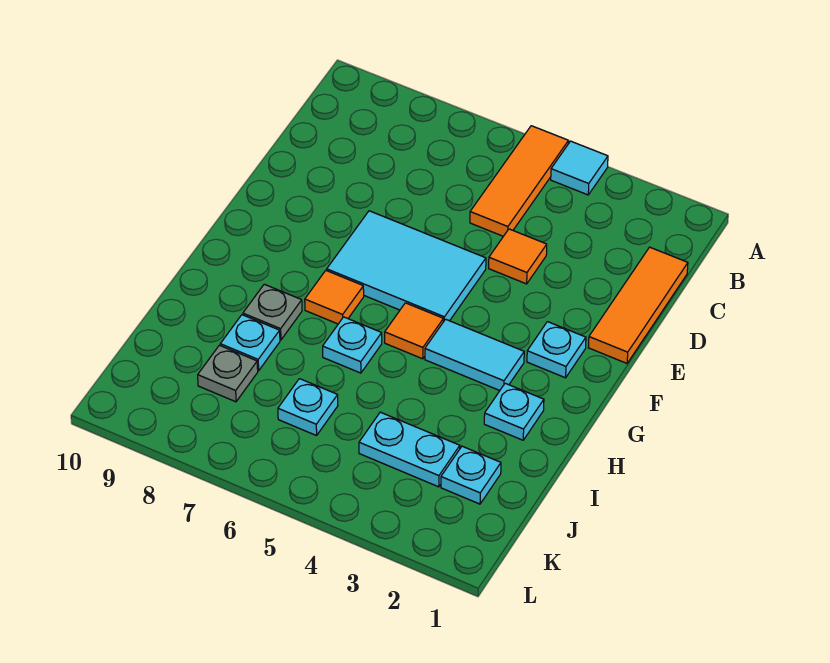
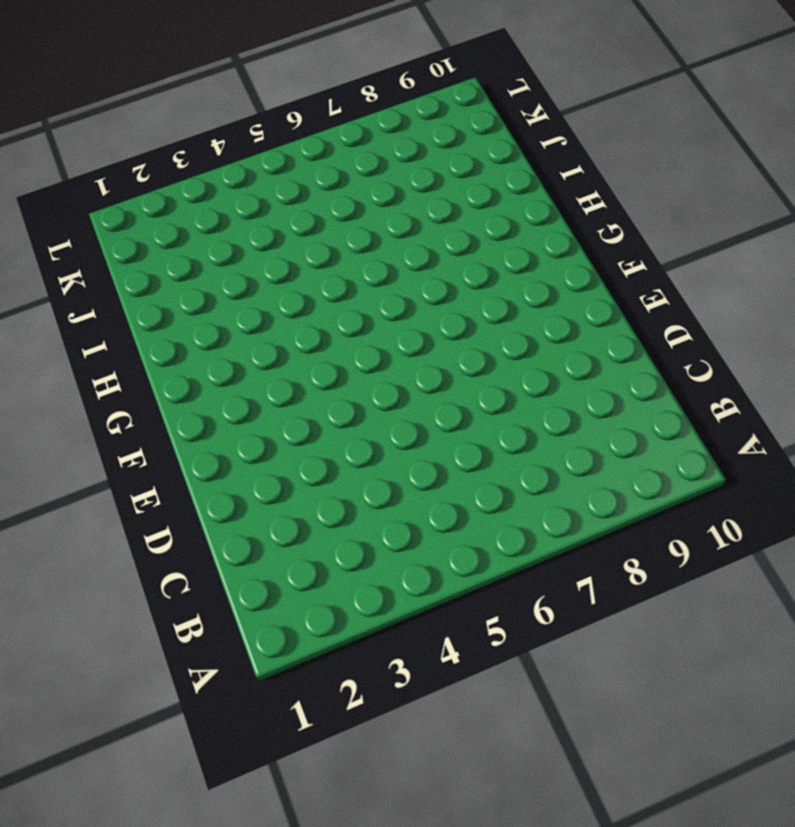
none -> cyan 1x1 tile [551,141,608,195]
none -> orange 1x3 tile [470,126,569,236]
none -> orange 1x3 tile [588,247,688,363]

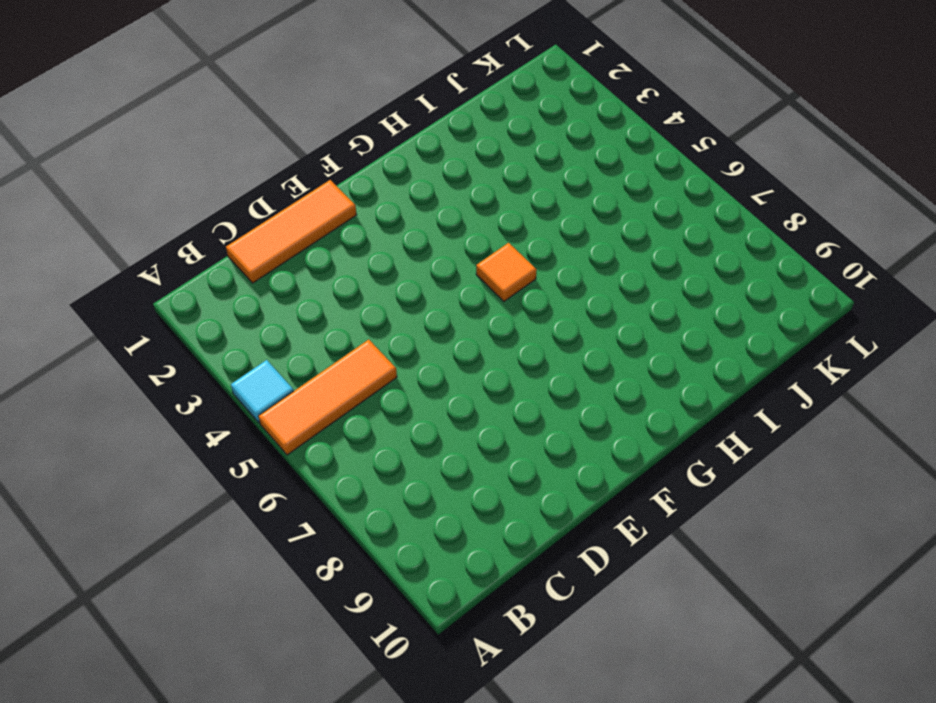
none -> orange 1x1 tile [489,229,547,284]
none -> cyan 2x3 tile [327,211,486,322]
none -> cyan 1x1 plate [527,322,586,378]

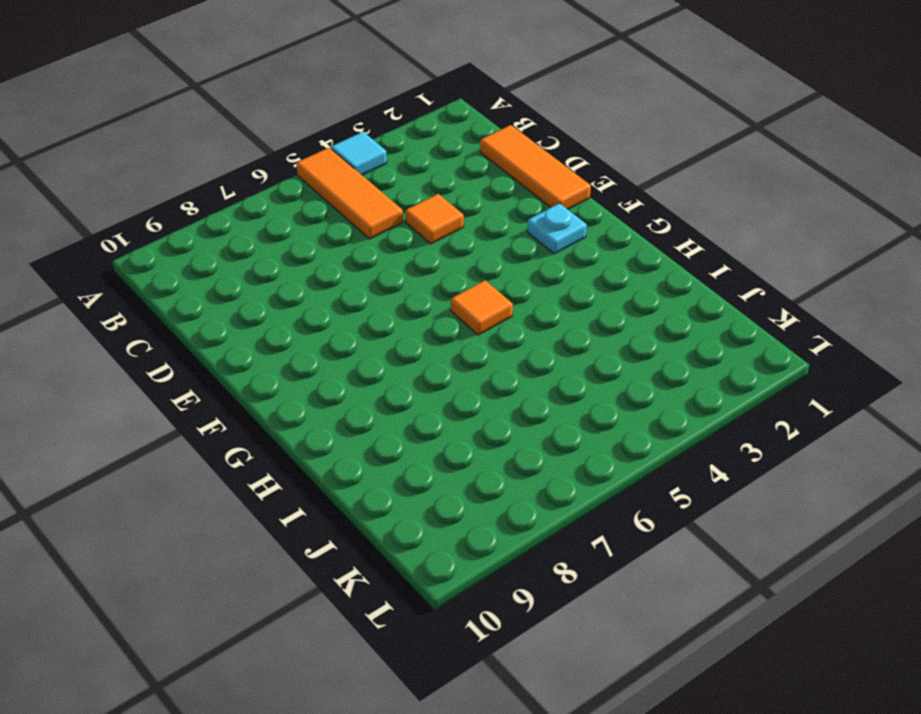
none -> cyan 2x3 tile [327,211,486,322]
none -> cyan 1x2 tile [425,319,524,391]
none -> orange 1x1 tile [305,270,364,324]

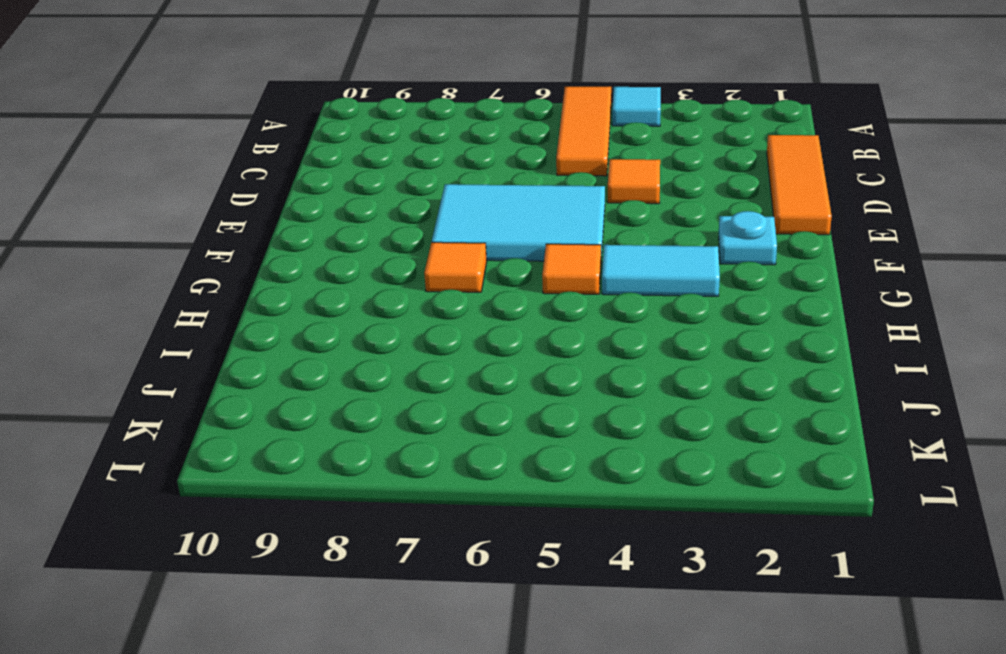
none -> cyan 1x1 plate [484,383,544,440]
none -> cyan 1x1 plate [323,317,382,373]
none -> grey 1x1 plate [243,284,302,340]

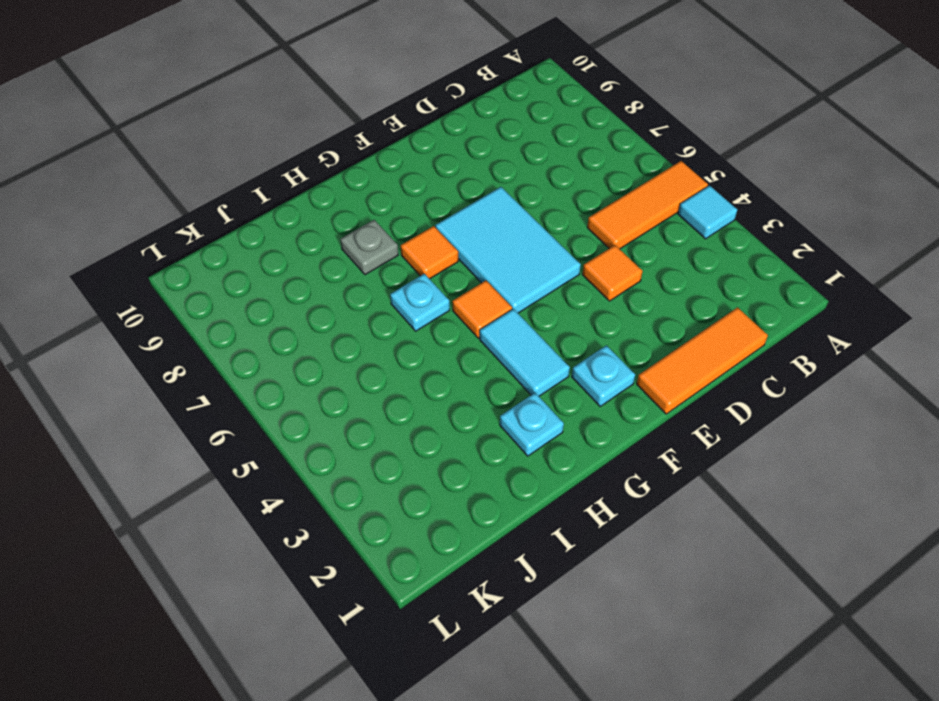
none -> cyan 1x1 plate [220,315,280,371]
none -> cyan 1x1 plate [441,446,501,504]
none -> cyan 1x2 plate [359,412,460,487]

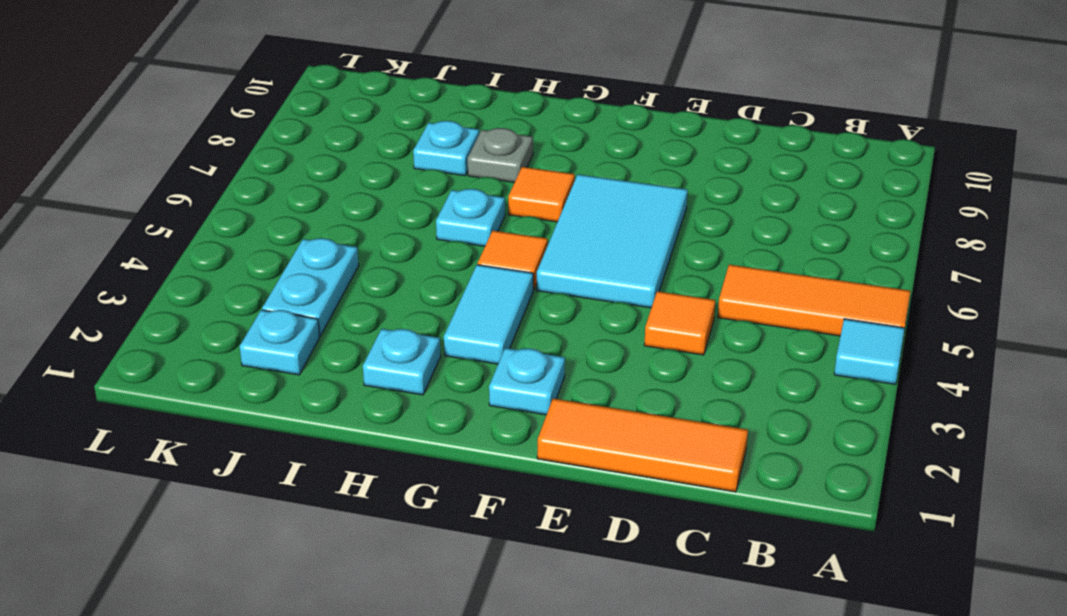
none -> cyan 1x1 plate [278,379,338,436]
none -> grey 1x1 plate [198,345,258,402]

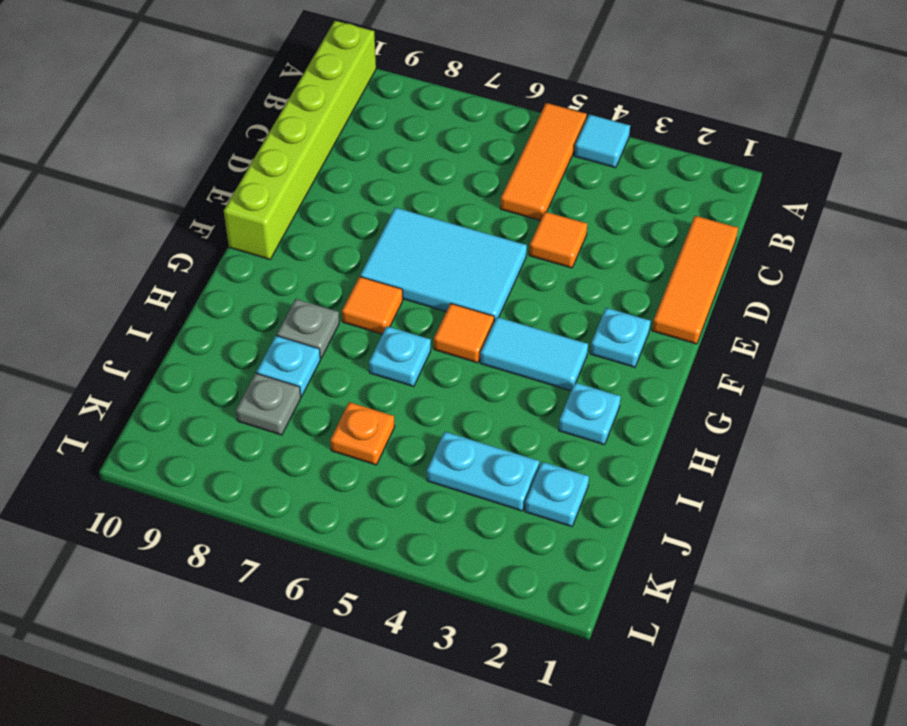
lime 1x6 brick [224,21,376,259] -> none
orange 1x1 plate [330,402,395,465] -> cyan 1x1 plate [278,379,338,436]

